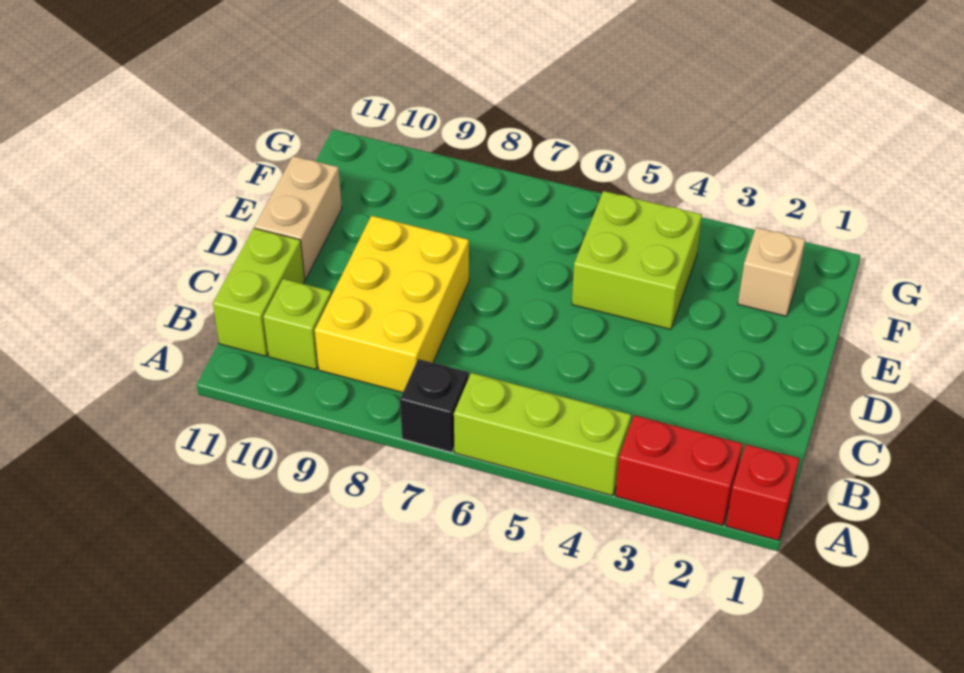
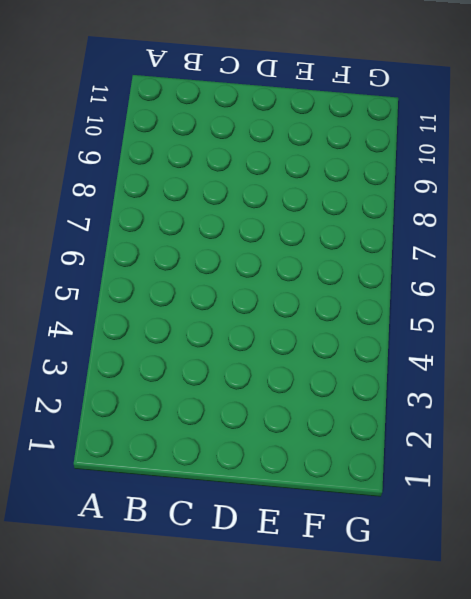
none -> red 1x1 brick [726,444,800,540]
none -> red 1x2 brick [616,415,743,525]

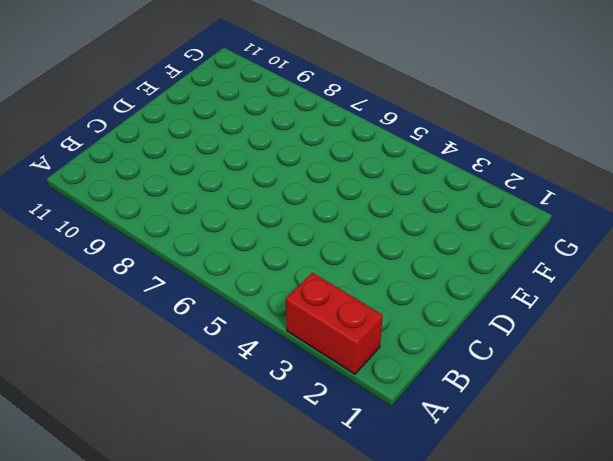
none -> red 1x1 brick [726,444,800,540]
none -> lime 1x3 brick [454,373,631,496]

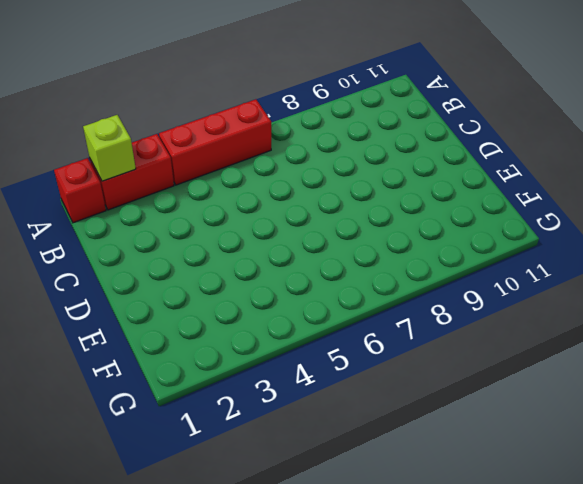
lime 1x1 brick [83,115,136,181] -> lime 1x1 brick moved to [263,279,331,369]
red 1x3 brick [159,99,271,185] -> lime 1x3 brick [454,373,631,496]
none -> black 1x1 brick [400,359,469,452]
none -> yellow 2x3 brick [315,216,469,392]

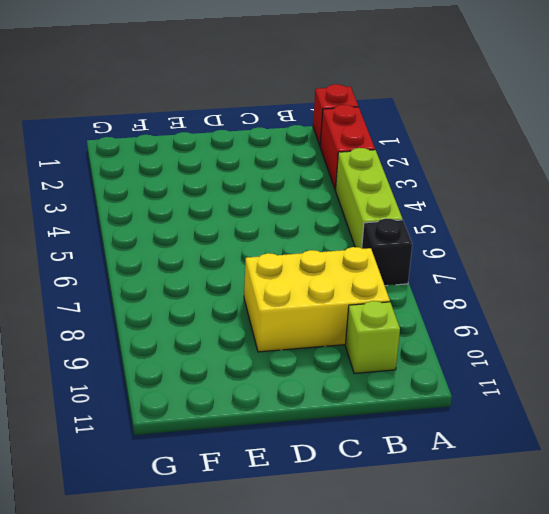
none -> lime 1x2 brick [213,228,305,356]
none -> tan 1x2 brick [255,156,342,279]

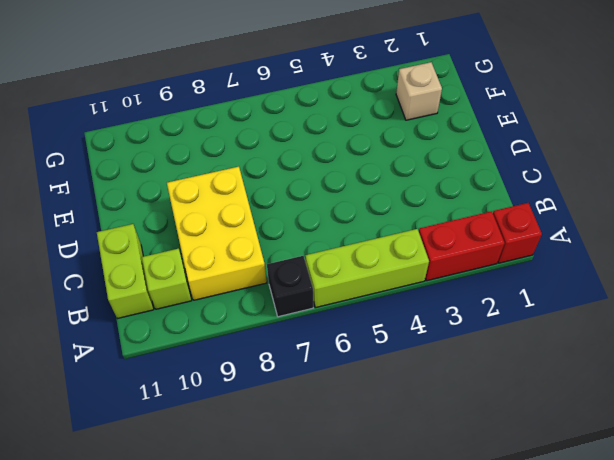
none -> tan 1x2 brick [255,156,342,279]
none -> lime 2x2 brick [572,191,702,329]

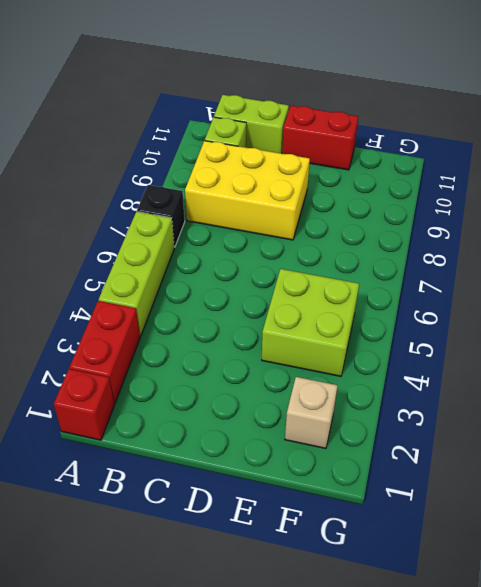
red 1x2 brick [282,106,358,170] -> tan 1x2 brick [255,156,342,279]

